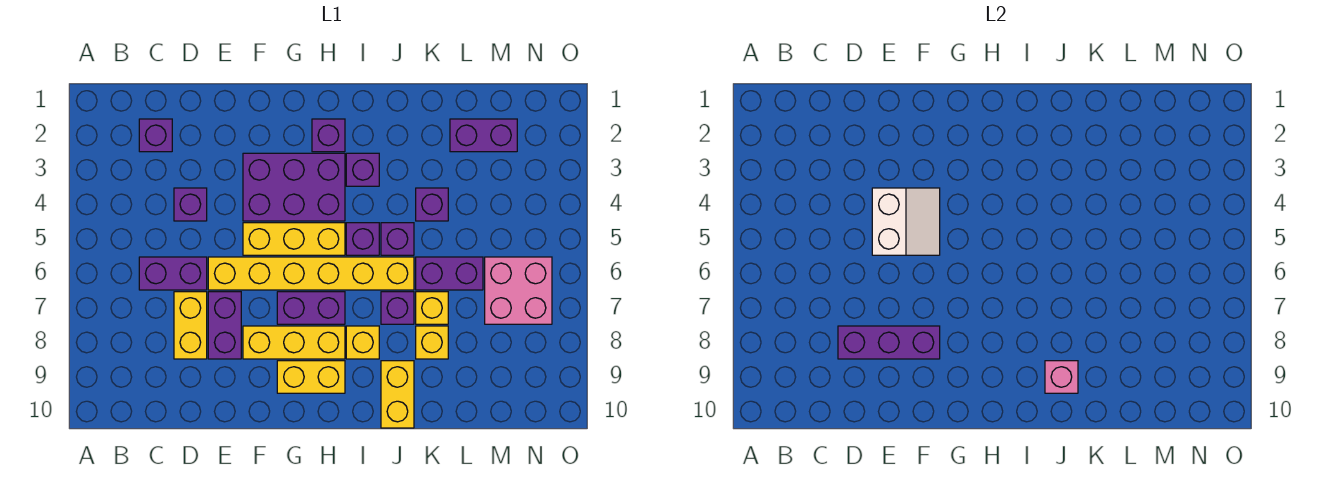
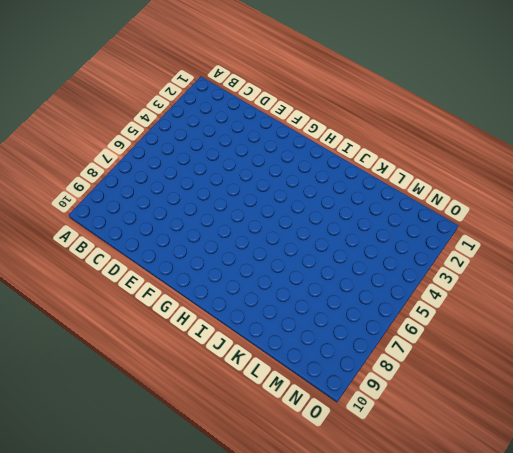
none -> purple 1x1 brick [139,119,172,152]
none -> purple 1x2 brick [139,257,207,290]
none -> purple 1x1 brick [174,188,207,221]

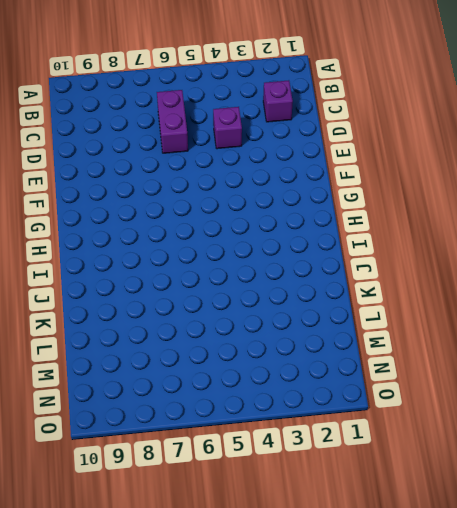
none -> yellow 1x2 brick [174,292,207,359]
none -> yellow 1x6 brick [208,257,414,290]
none -> purple 1x2 brick [208,292,241,359]

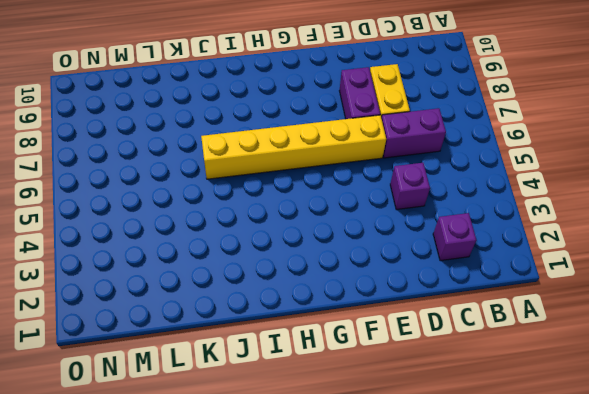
none -> purple 2x3 brick [243,153,345,221]
none -> yellow 1x3 brick [243,223,345,255]
none -> yellow 1x3 brick [243,326,345,359]

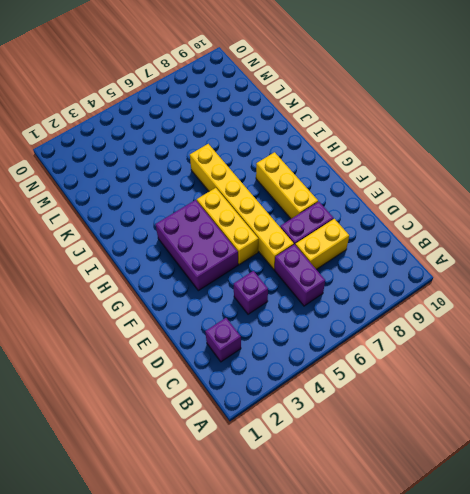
none -> purple 1x2 brick [277,292,345,324]
none -> yellow 1x2 brick [277,361,345,393]
none -> purple 1x1 brick [312,119,345,152]

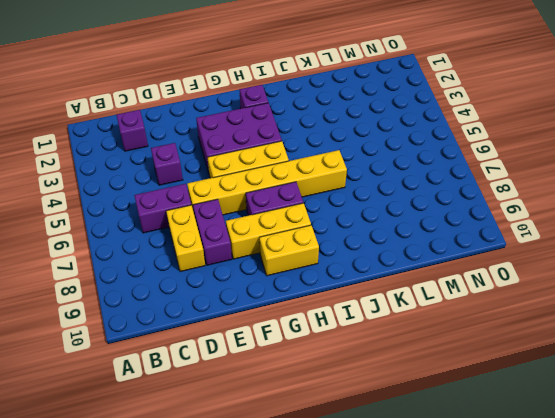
none -> purple 1x1 brick [346,153,379,186]
none -> purple 1x1 brick [346,223,379,255]
none -> yellow 1x1 brick [346,326,379,359]

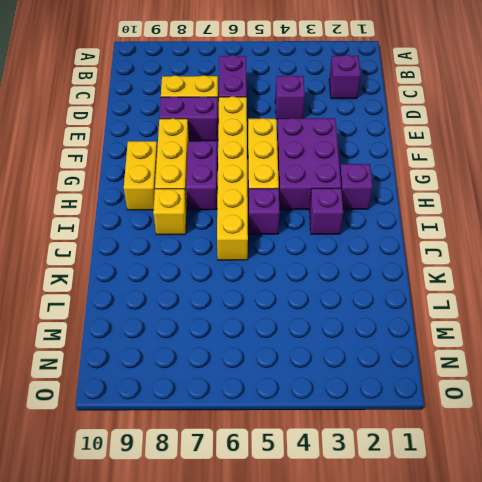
none -> purple 1x1 brick [381,223,414,255]
none -> purple 1x1 brick [381,292,414,324]
none -> yellow 1x2 brick [381,361,414,428]

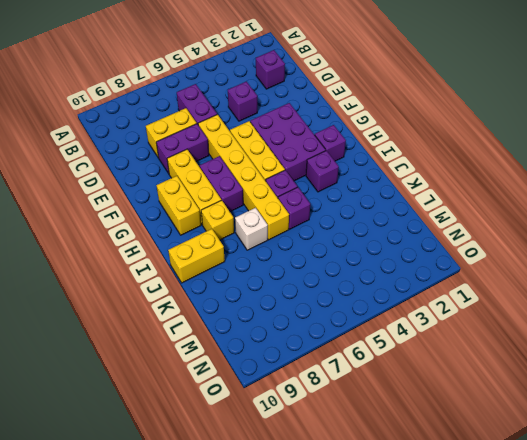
white 1x1 brick [235,208,268,250] -> purple 1x1 brick [381,292,414,324]
none -> purple 1x1 brick [416,188,448,221]
none -> purple 1x2 brick [416,257,483,290]
none -> yellow 1x1 brick [416,292,448,324]

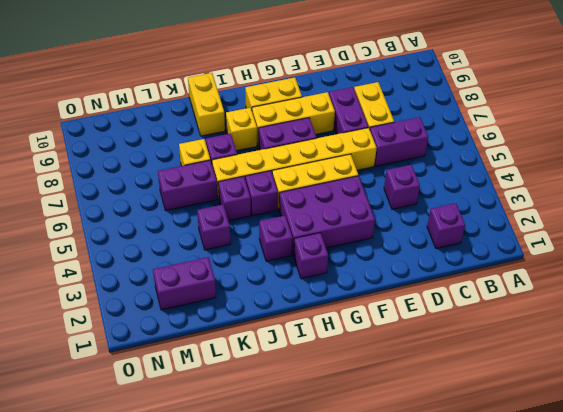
none -> yellow 1x1 brick [416,326,448,359]
none -> pink 2x2 brick [485,257,552,324]
none -> purple 1x3 brick [838,326,940,359]

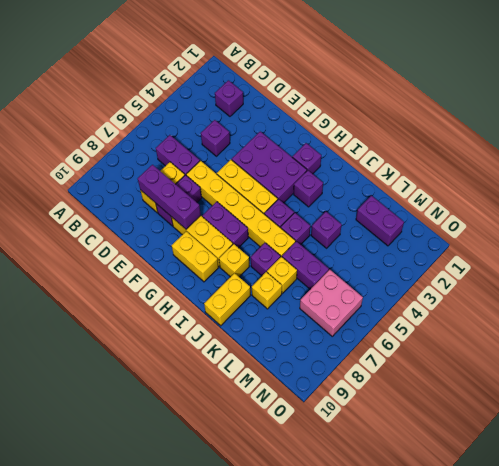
none -> white 2x2 slope [872,188,940,255]
none -> pink 1x1 brick [1045,361,1078,393]

